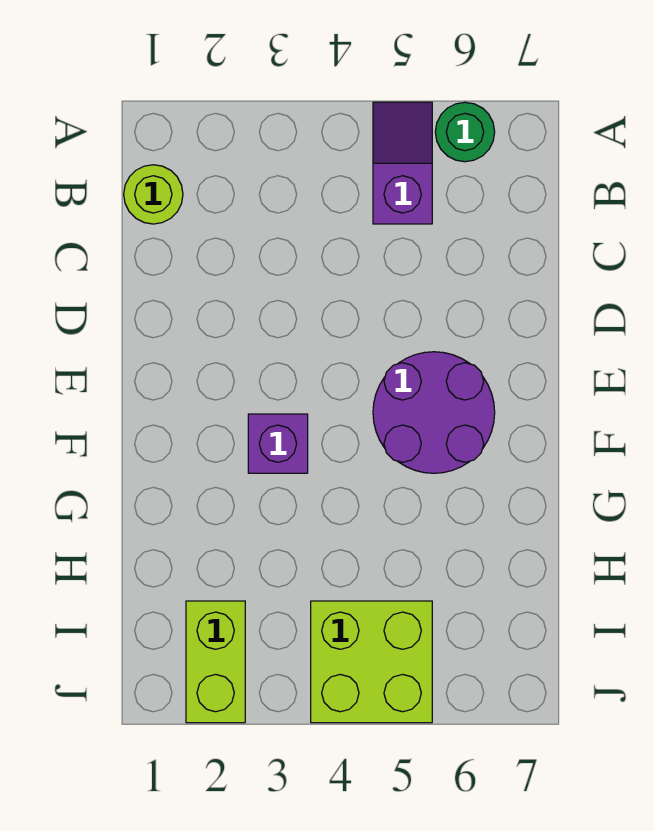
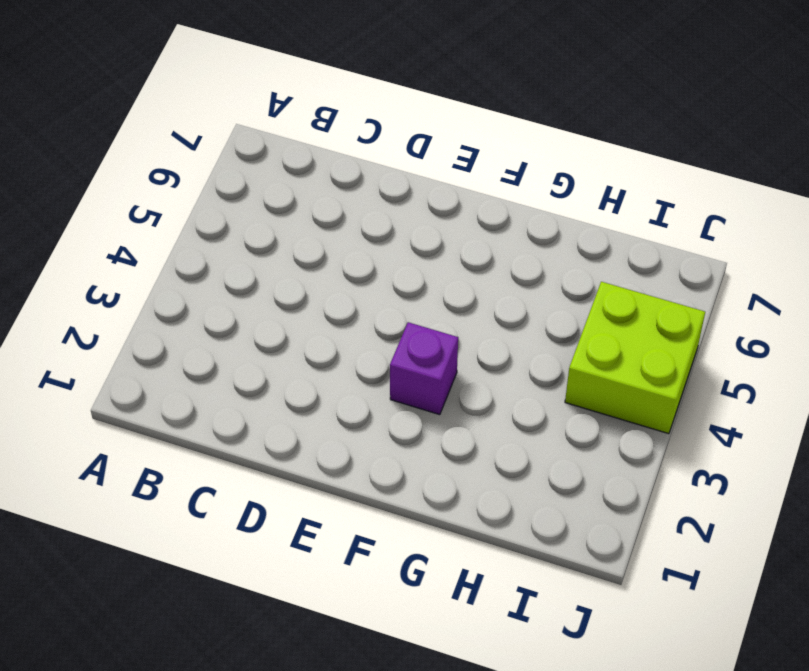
none -> purple 1x2 slope [373,102,432,224]
none -> green 1x1 round brick [435,102,495,162]

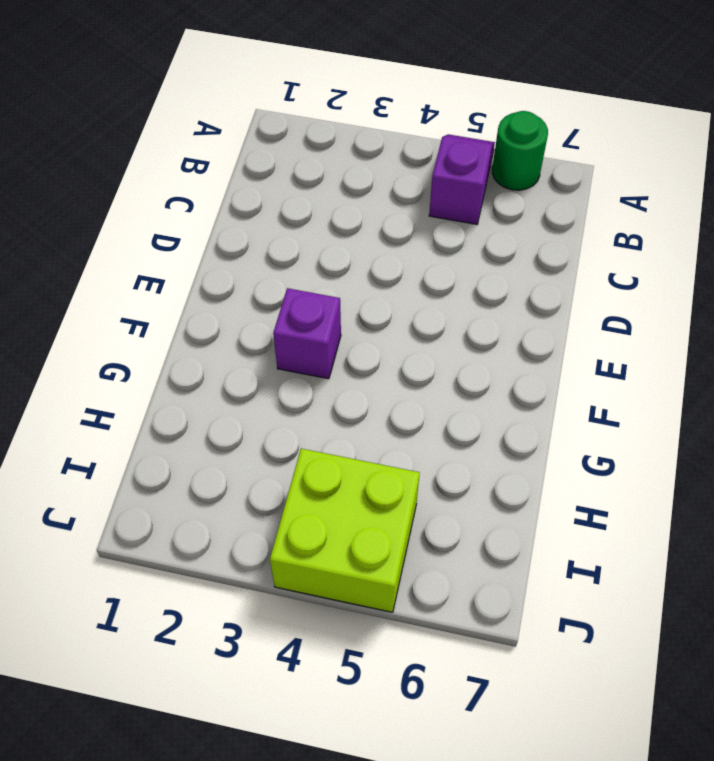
none -> lime 1x1 round brick [124,165,183,224]
none -> purple 2x2 round brick [373,352,495,473]

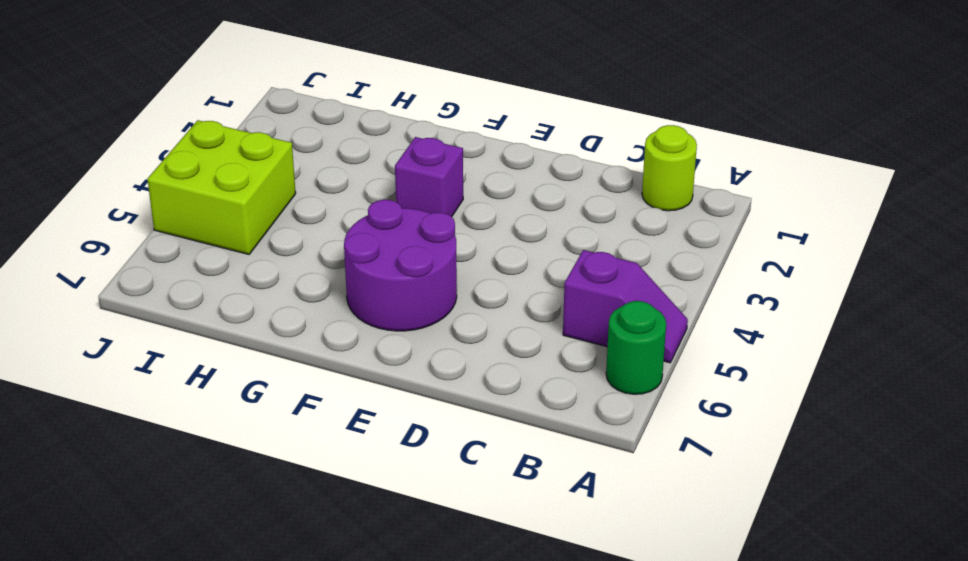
none -> lime 1x2 brick [186,601,245,723]

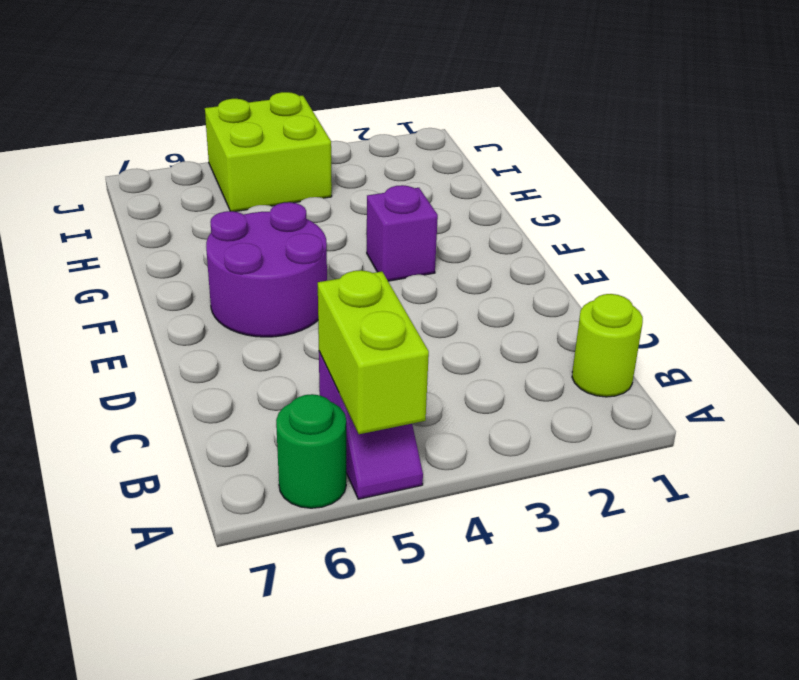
lime 1x2 brick [318,270,429,434] -> lime 1x2 brick moved to [186,601,245,723]

